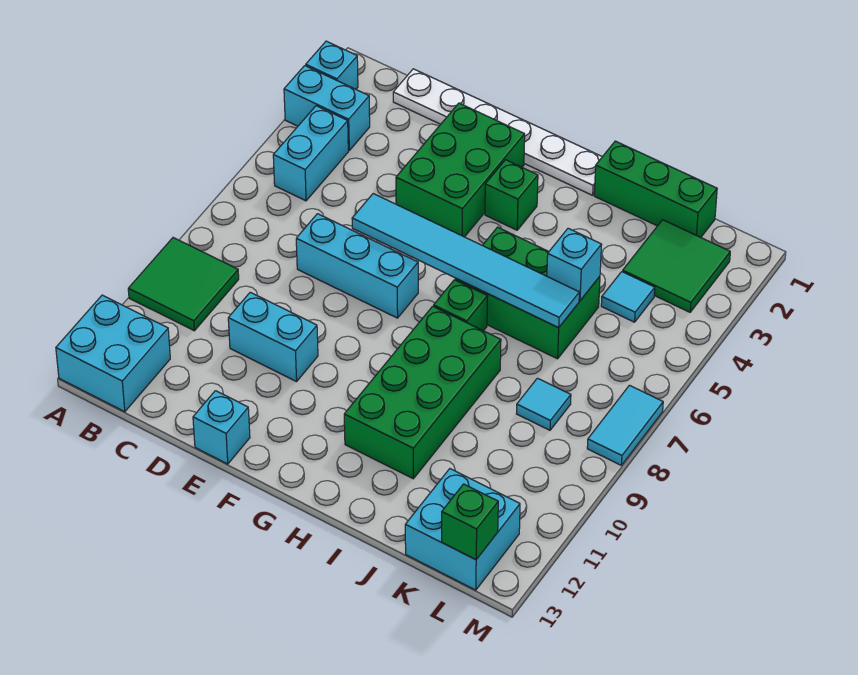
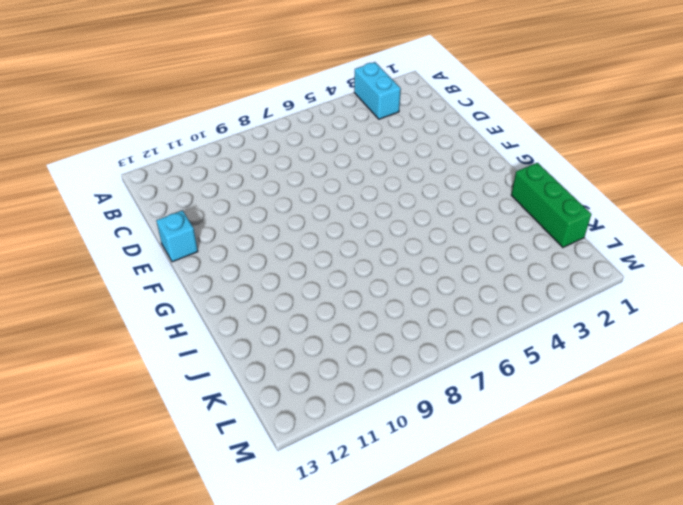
none -> cyan 1x1 brick [306,41,358,89]
none -> green 2x2 tile [128,238,239,331]
none -> cyan 2x2 brick [56,295,170,412]

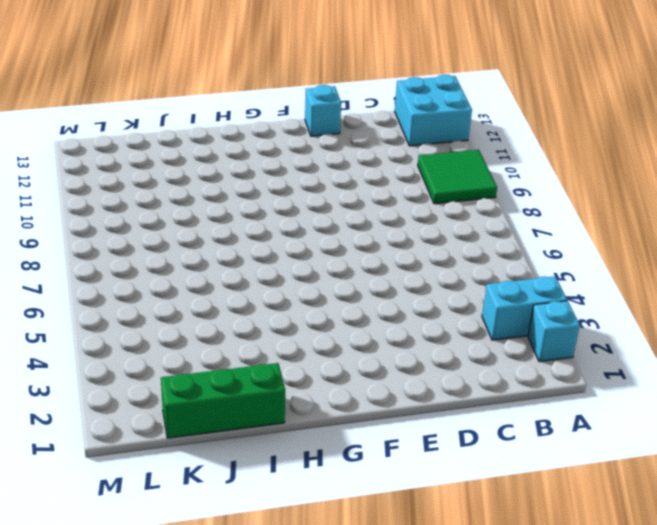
none -> cyan 1x2 brick [273,106,348,201]
none -> white 1x6 plate [393,69,602,195]
none -> cyan 1x3 brick [296,214,418,318]

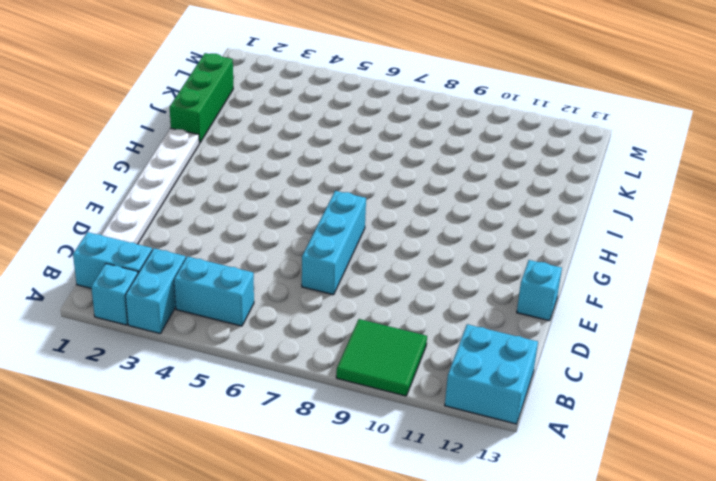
cyan 1x2 brick [73,232,152,288] -> cyan 1x2 brick turned to [228,292,318,382]
none -> green 2x3 brick [396,103,525,237]
none -> green 1x1 brick [485,160,538,230]
none -> green 2x3 brick [455,227,600,359]

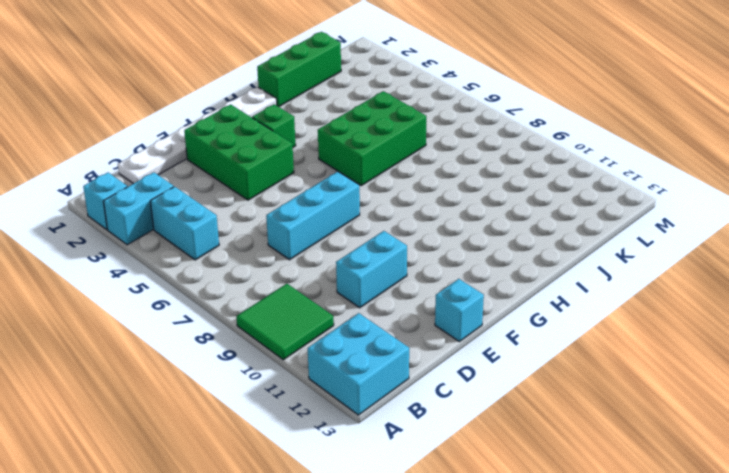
none -> green 1x1 brick [434,280,487,331]
none -> green 2x4 brick [344,306,501,479]
none -> green 2x2 tile [623,220,730,312]

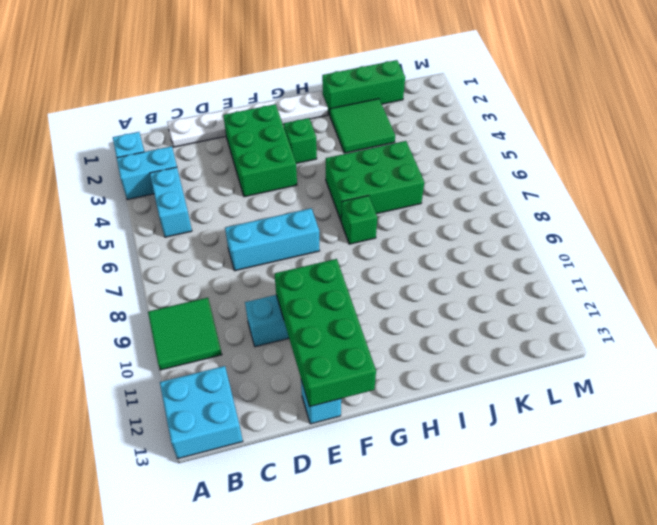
green 2x4 brick [274,259,376,407] -> green 2x4 brick moved to [344,306,501,479]
green 2x2 tile [330,99,395,153] -> green 2x2 tile moved to [623,220,730,312]
none -> cyan 1x1 tile [601,272,655,322]
none -> cyan 1x1 tile [516,378,571,430]
none -> cyan 2x2 brick [405,469,520,590]

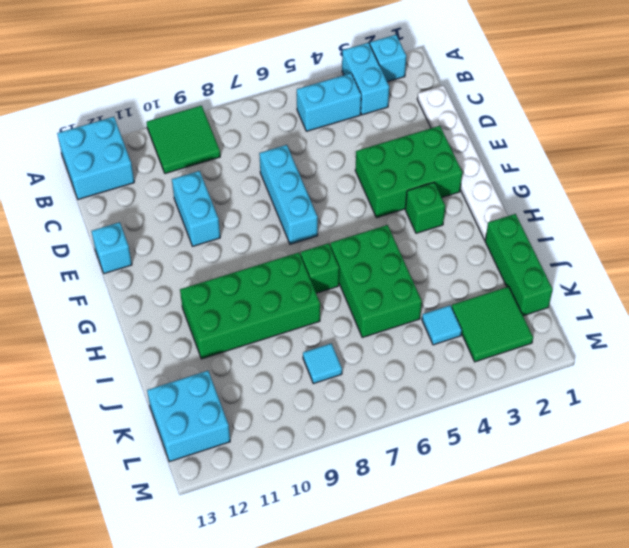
none -> cyan 1x2 tile [587,385,663,465]
none -> cyan 1x6 tile [352,194,579,328]
none -> cyan 1x1 brick [547,228,602,301]

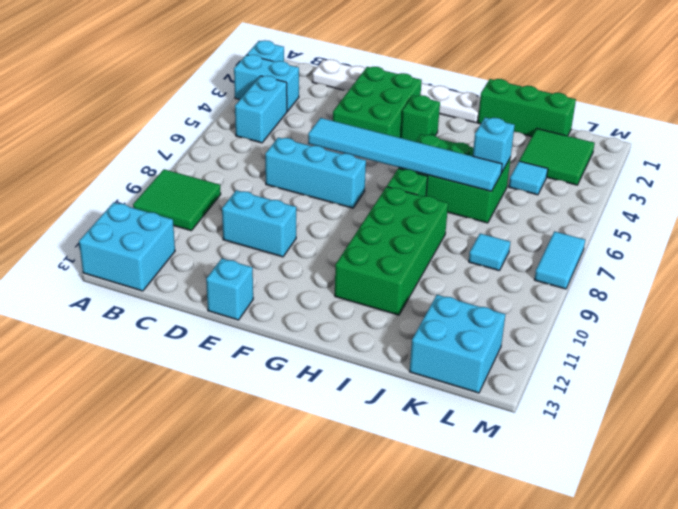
none -> green 1x1 brick [442,484,498,560]

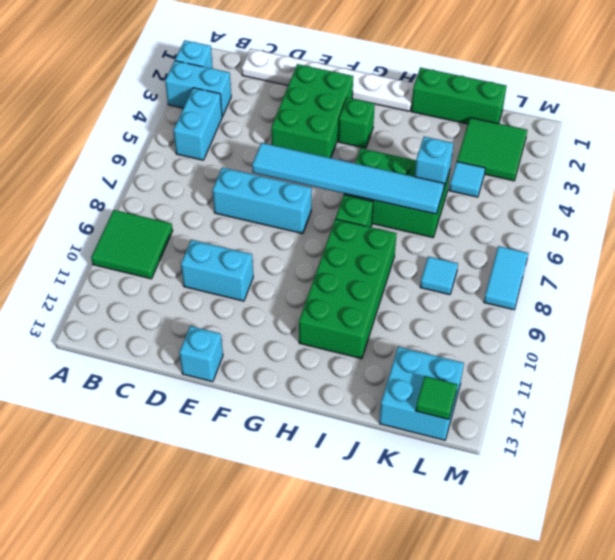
green 1x1 tile [416,376,457,419] -> green 1x1 brick [442,484,498,560]
none -> cyan 2x2 brick [56,295,170,412]

